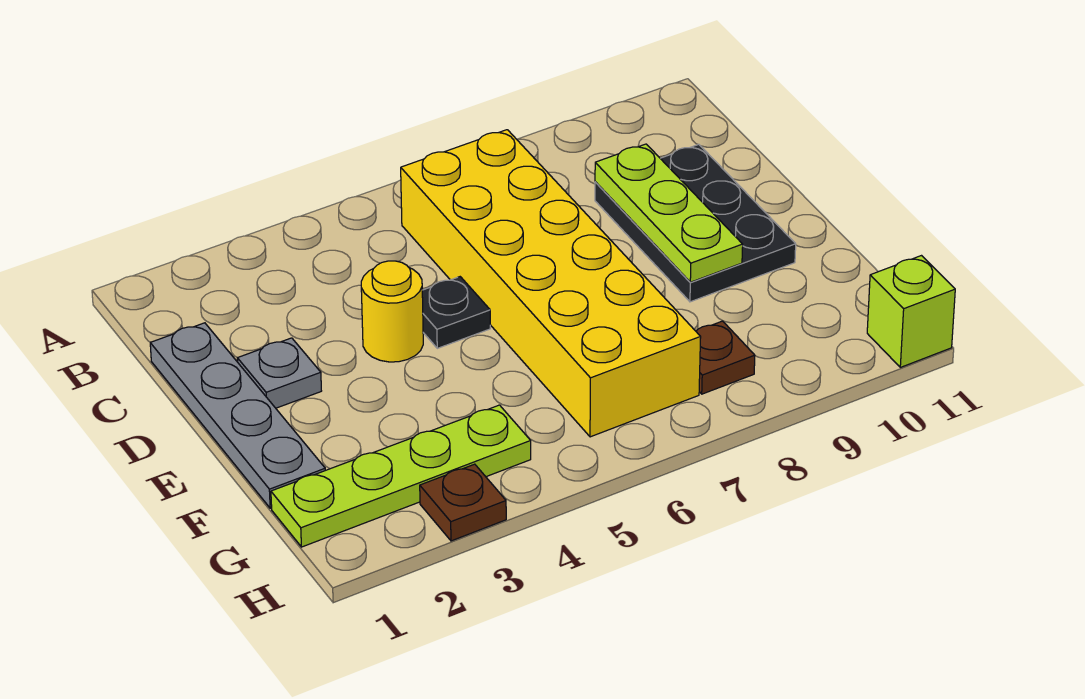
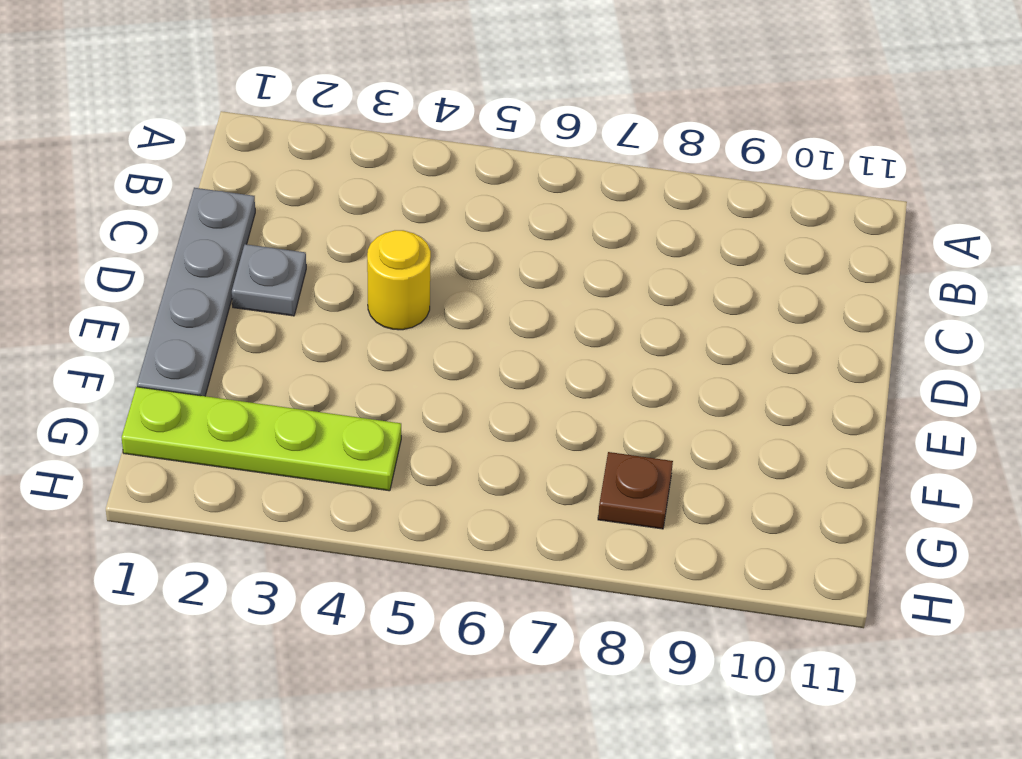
none -> yellow 2x6 brick [401,130,701,437]
none -> black 2x3 plate [595,144,796,302]

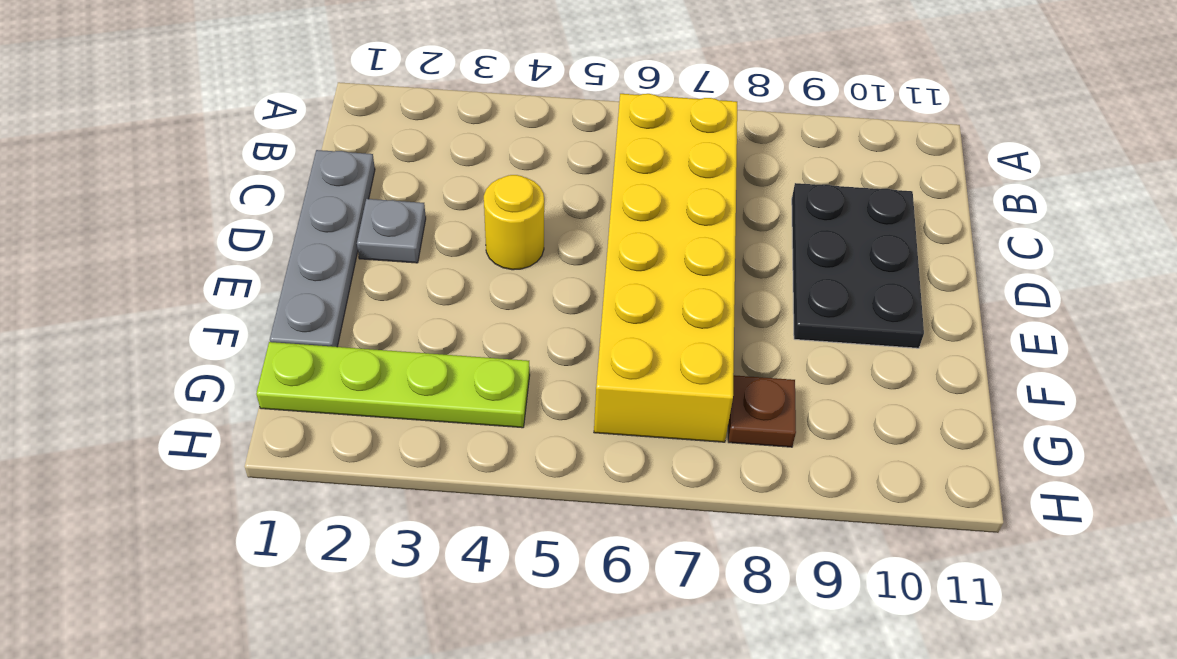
none -> black 1x1 plate [422,277,490,348]
none -> brown 1x1 plate [420,464,506,541]

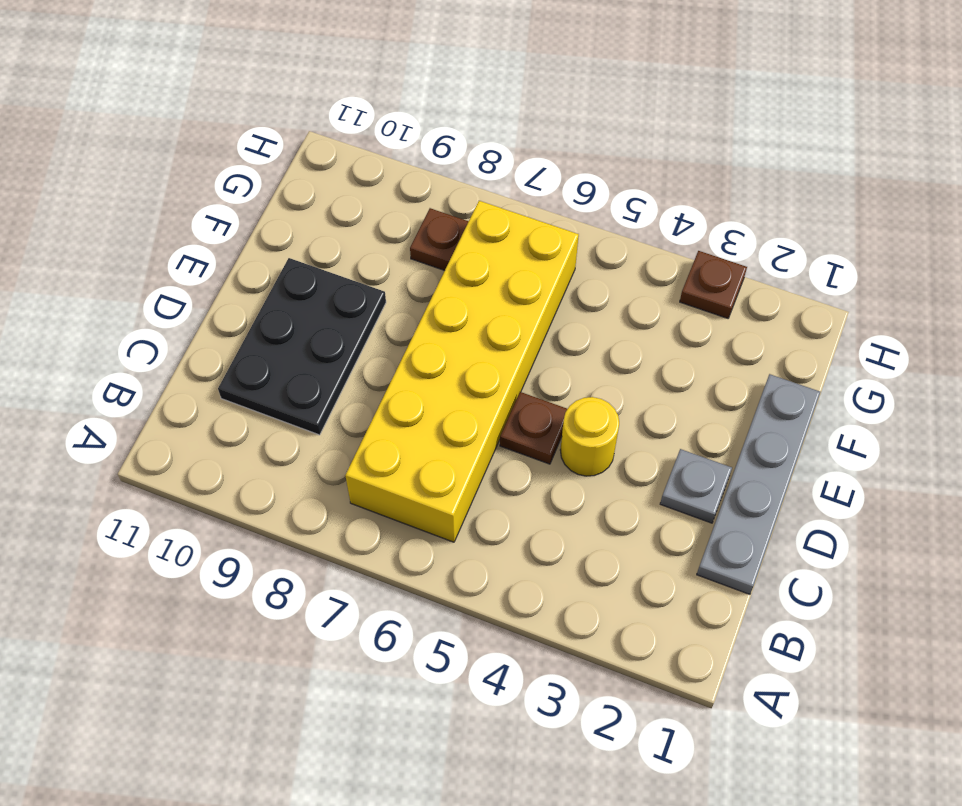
brown 1x1 plate [500,392,567,464] -> black 1x1 plate [422,277,490,348]
none -> lime 1x4 plate [271,405,531,547]
none -> lime 1x1 brick [867,256,955,367]

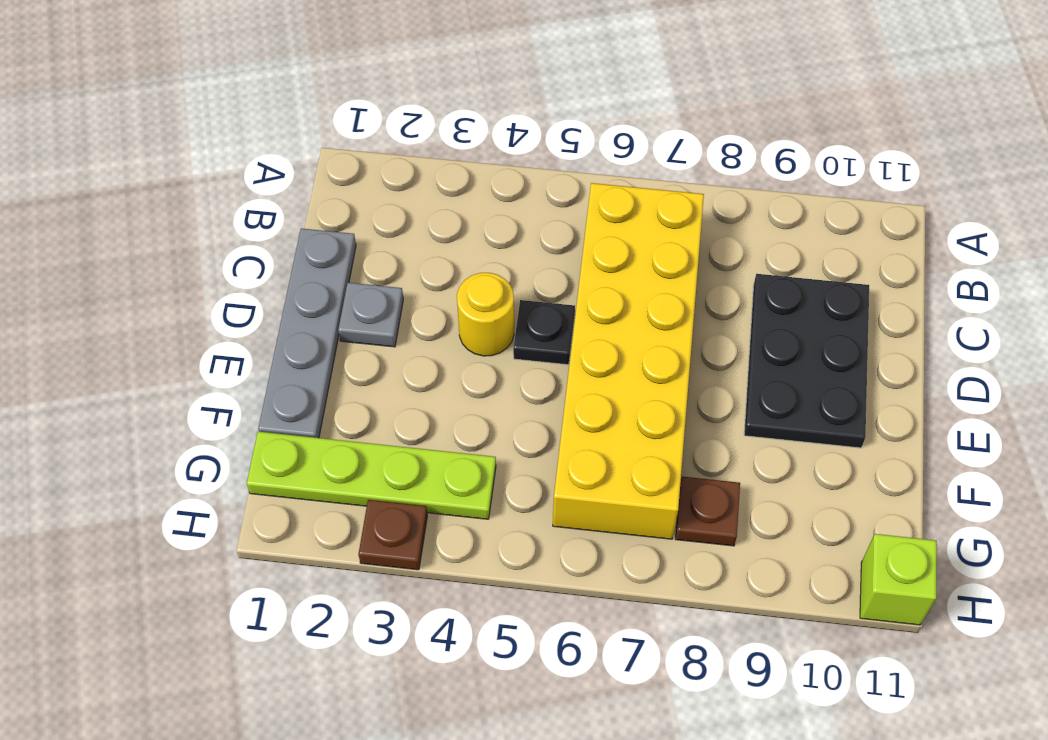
none -> lime 1x3 plate [595,144,743,282]

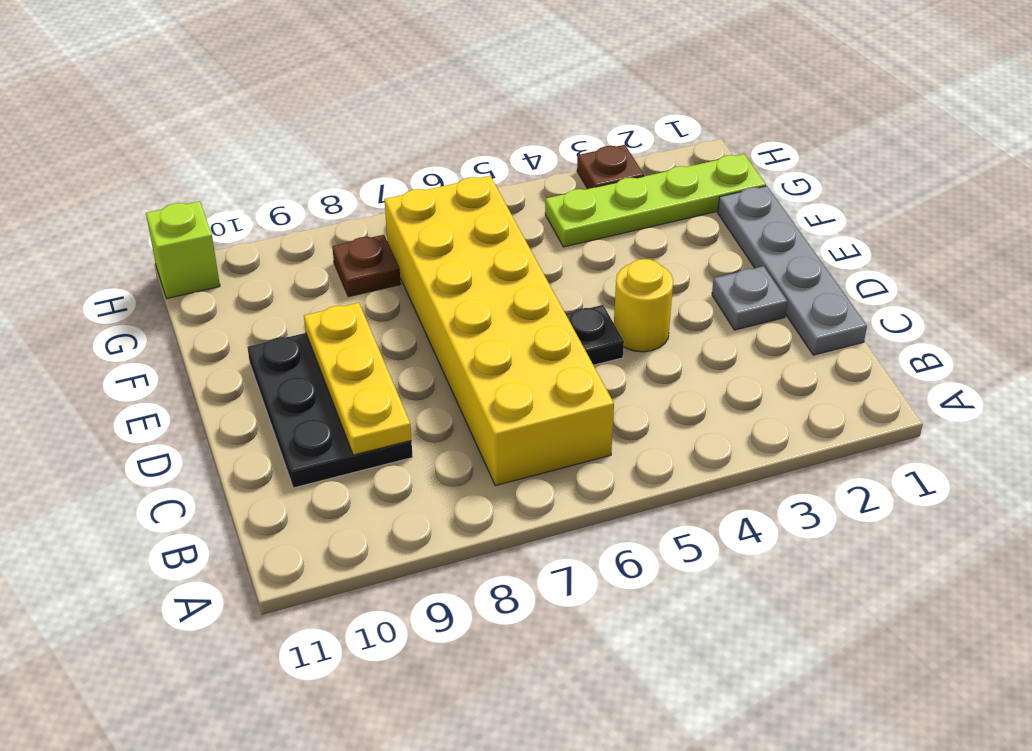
yellow 1x3 plate [304,303,411,455] -> lime 1x3 plate [595,144,743,282]

